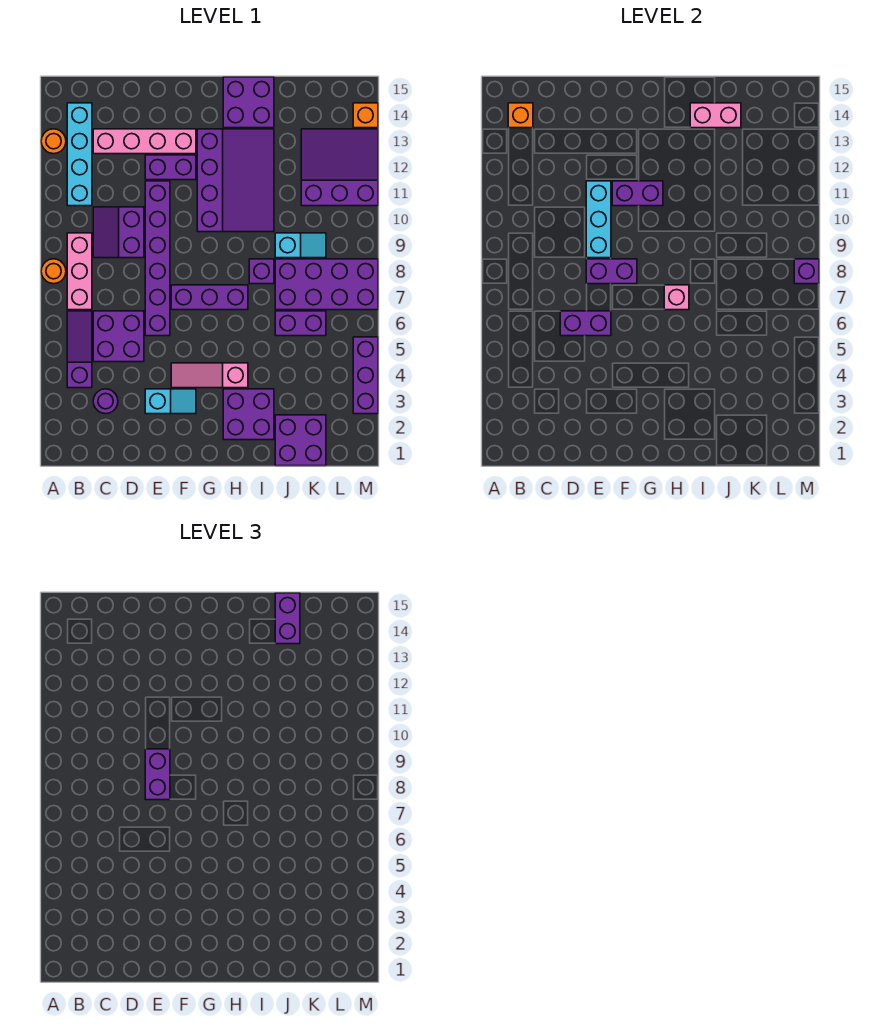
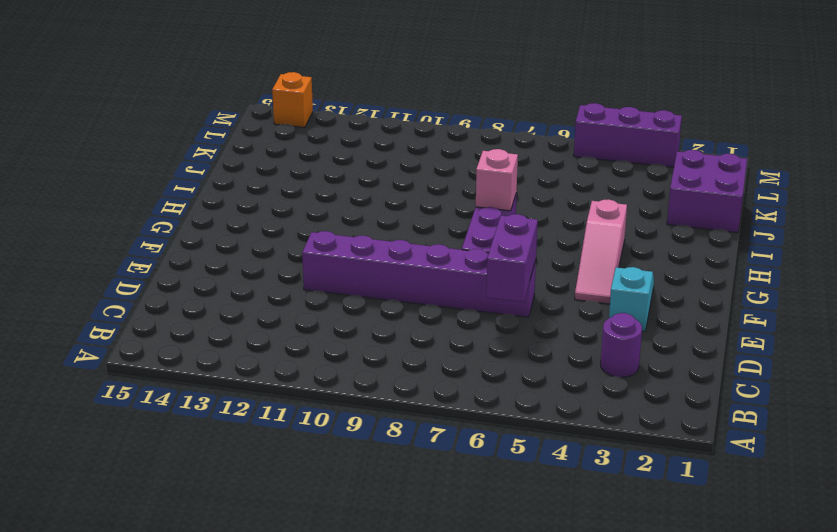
none -> orange 1x1 round brick [41,259,66,284]
none -> orange 1x1 round brick [41,129,66,154]
none -> purple 1x3 slope [67,311,92,388]
none -> pink 1x3 brick [67,233,92,310]

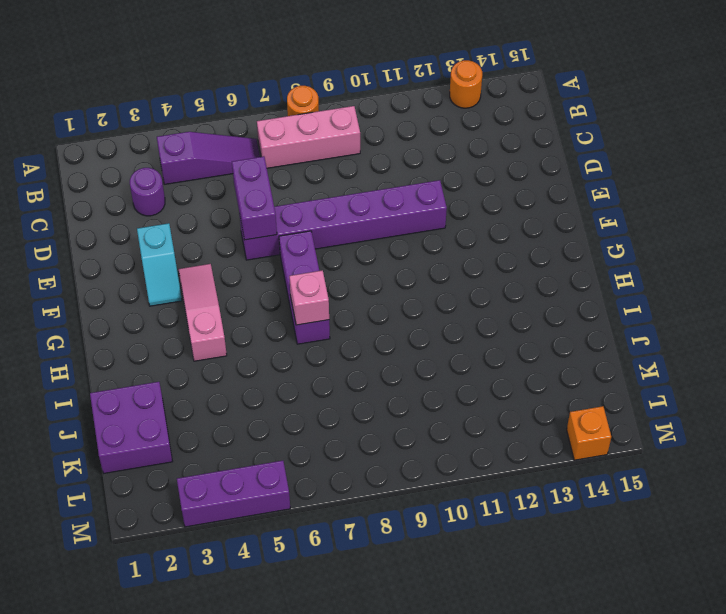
none -> cyan 1x4 brick [67,103,92,206]
none -> purple 2x2 brick [93,311,144,362]
none -> purple 2x2 slope [93,207,144,258]
none -> pink 1x4 brick [93,129,196,154]

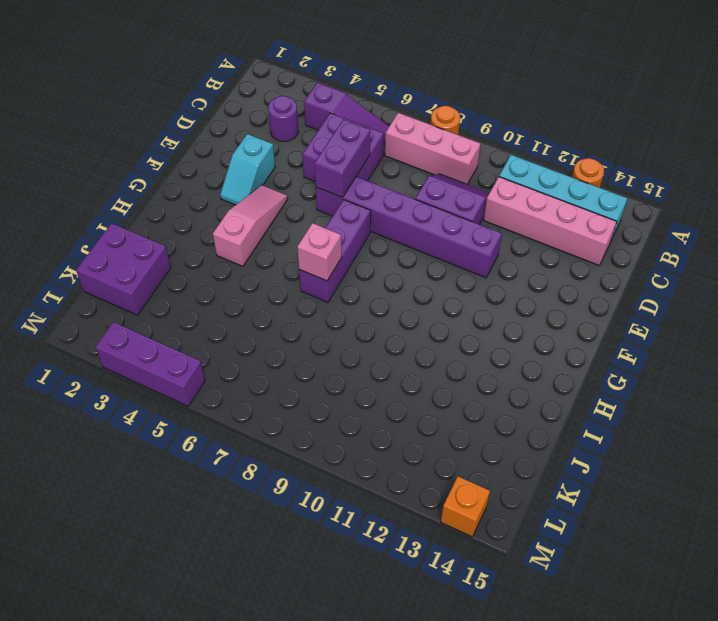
pink 1x4 brick [484,177,617,265] -> pink 1x4 brick turned to [93,129,196,154]
none -> purple 1x2 brick [145,155,196,180]
none -> purple 3x4 slope [197,129,274,232]
none -> purple 2x2 brick [223,389,274,440]
none -> purple 2x2 brick [223,77,274,128]

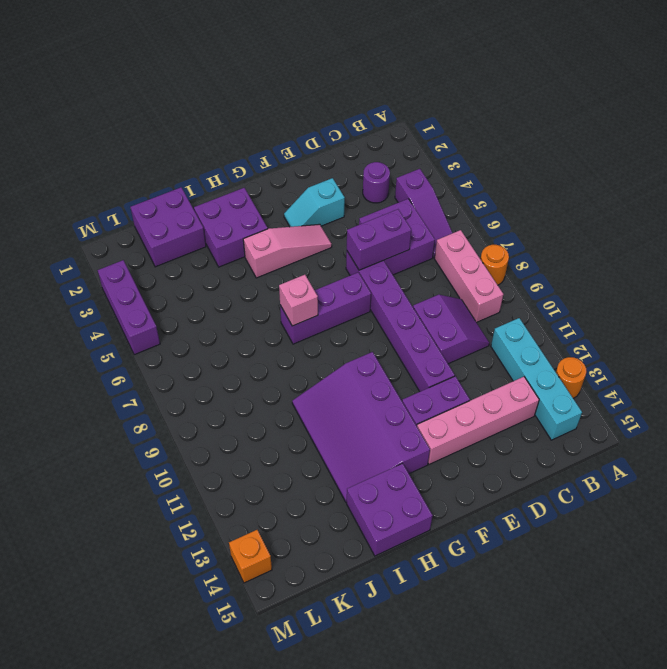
none -> purple 1x1 brick [249,259,274,284]
none -> purple 1x2 brick [275,311,326,336]
none -> purple 2x4 brick [275,259,378,310]
none -> cyan 1x2 slope [275,233,326,258]

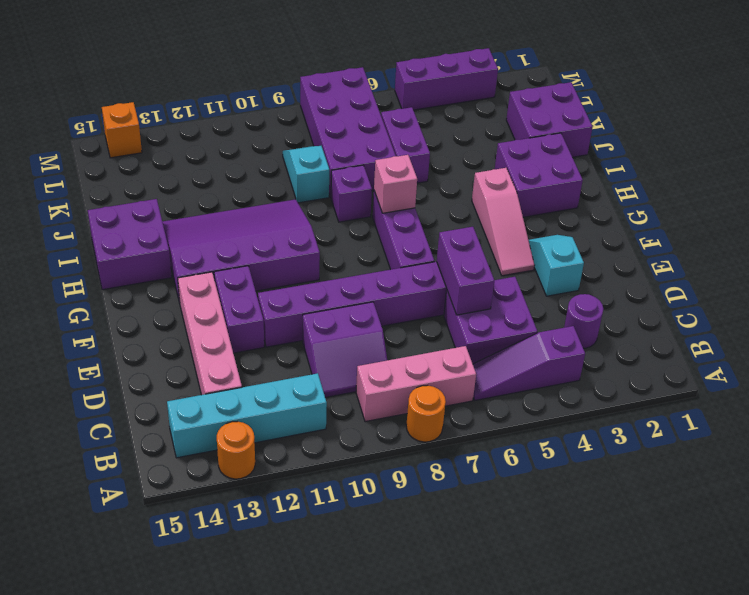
none -> purple 3x3 slope [301,129,378,206]
none -> orange 1x1 brick [508,103,533,128]
none -> purple 1x2 brick [586,259,637,284]
none -> cyan 1x3 brick [586,181,611,258]

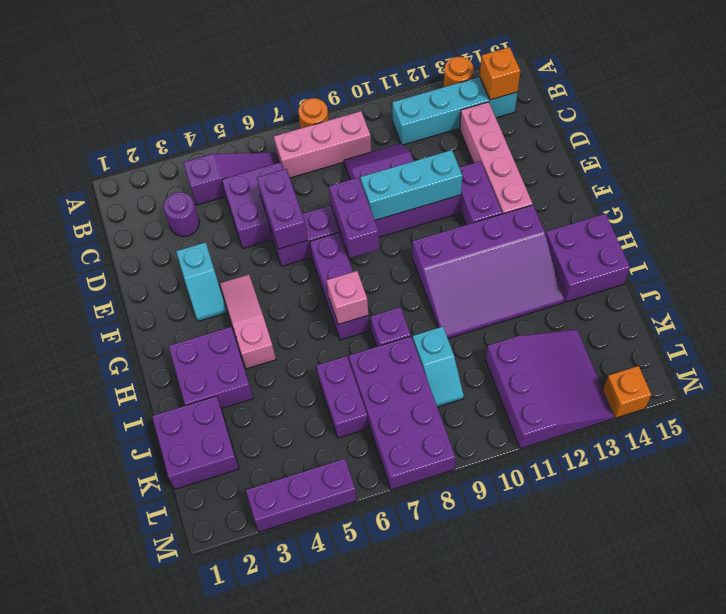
none -> purple 1x2 brick [612,181,663,206]
none -> pink 1x2 brick [690,103,741,128]
none -> purple 1x1 brick [794,259,819,284]
none -> purple 1x2 brick [145,749,170,800]

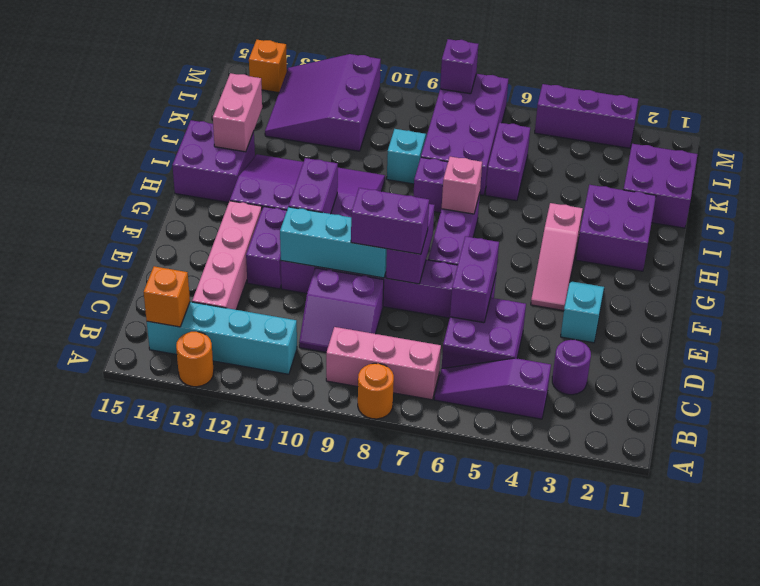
none -> purple 1x2 brick [275,593,300,644]

